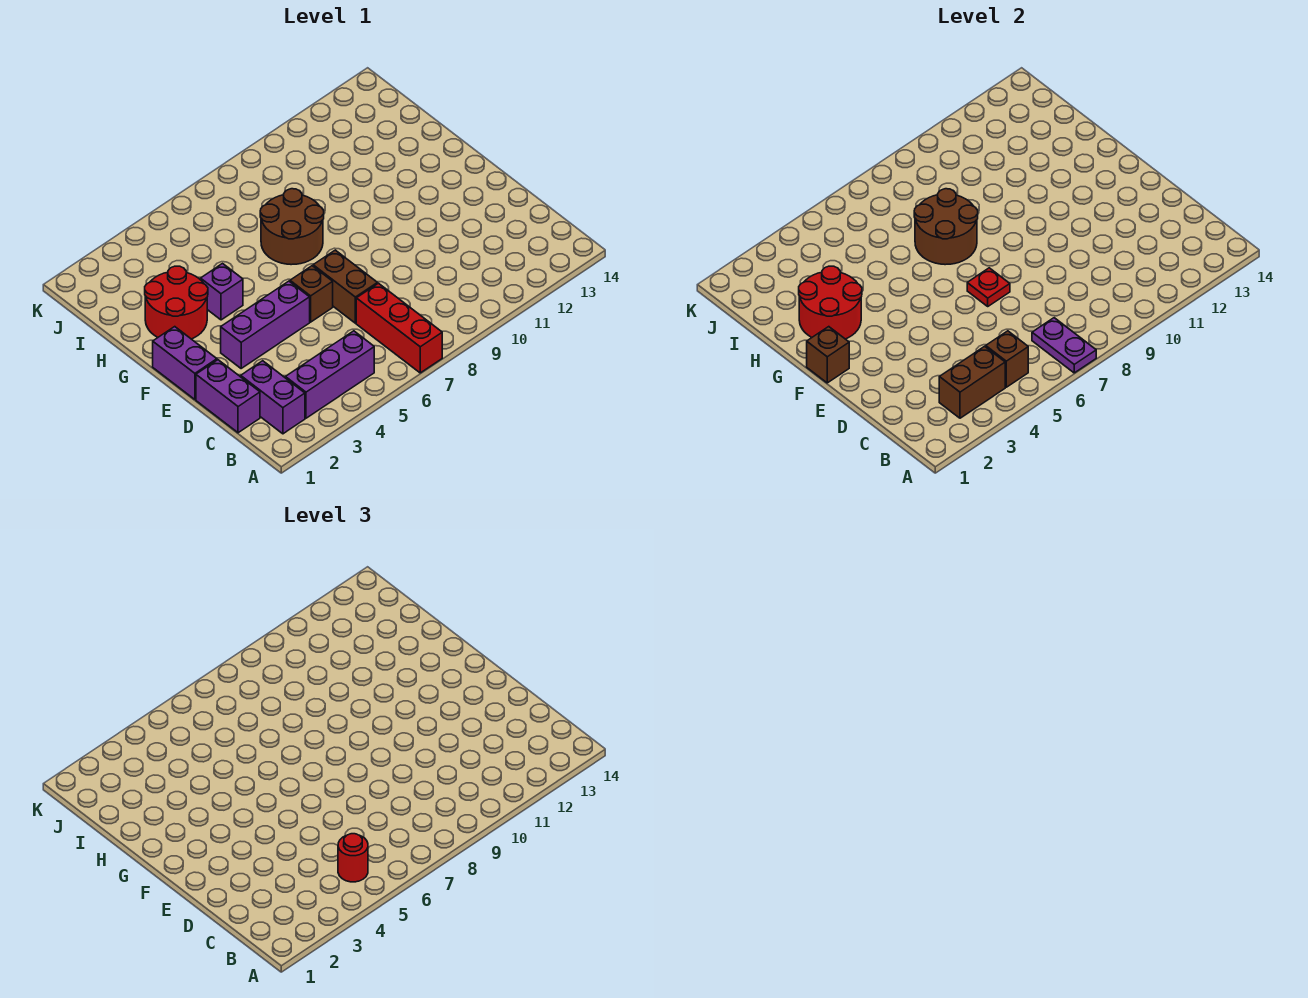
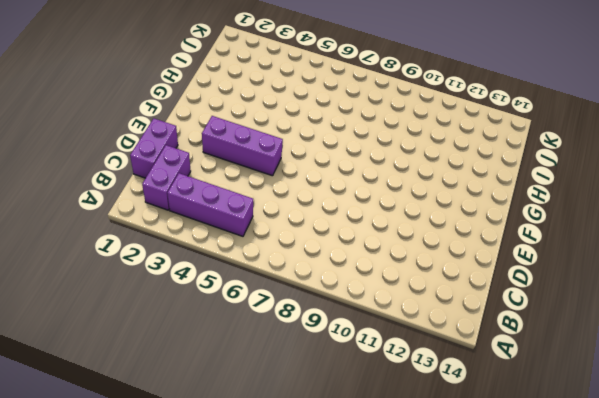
none -> red 1x3 brick [356,283,442,373]
none -> brown 1x2 brick [313,250,377,323]
none -> purple 1x2 brick [153,327,217,399]

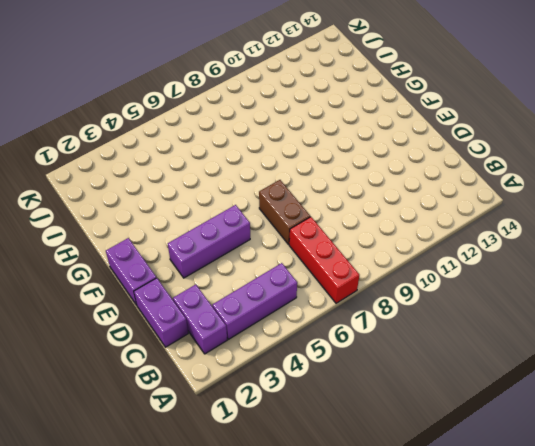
none -> brown 1x1 brick [290,266,333,322]
none -> red 2x2 round brick [145,266,208,339]
none -> purple 1x1 brick [201,264,243,320]

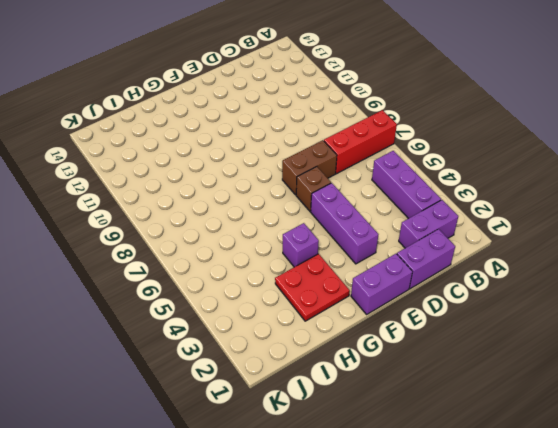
red 2x2 plate [275,254,350,321] -> red 2x2 round brick [145,266,208,339]
none -> brown 2x2 round brick [260,189,324,265]
none -> purple 1x2 plate [1032,318,1096,373]
none -> brown 1x2 brick [939,346,1005,418]

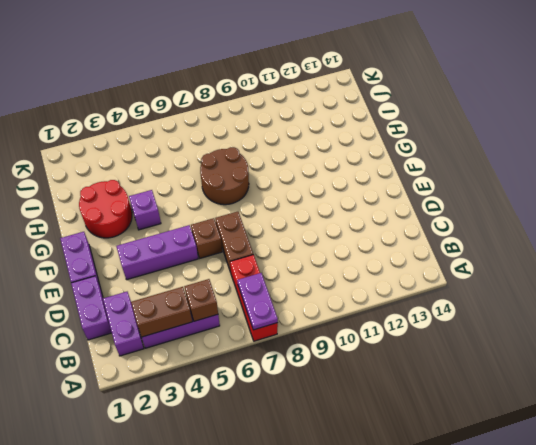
none -> red 1x1 plate [967,268,1010,306]
none -> brown 1x1 brick [807,327,849,383]
none -> red 2x2 round brick [799,266,862,339]

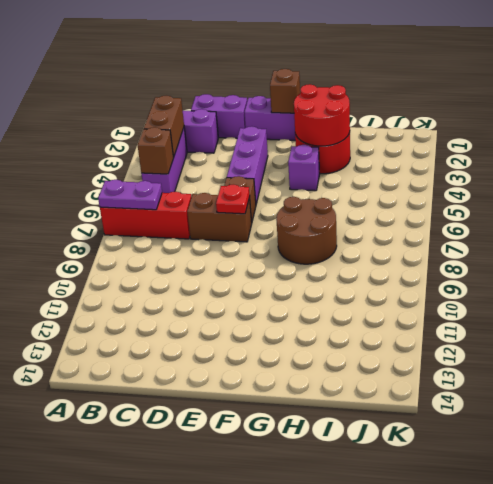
none -> brown 2x2 round brick [914,189,978,265]
none -> red 1x1 round brick [338,834,368,882]

